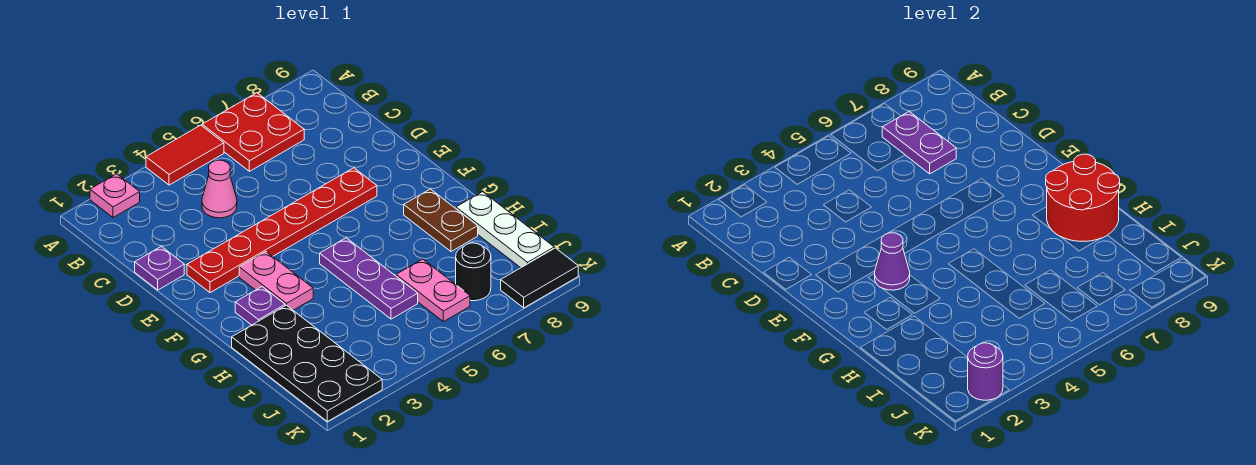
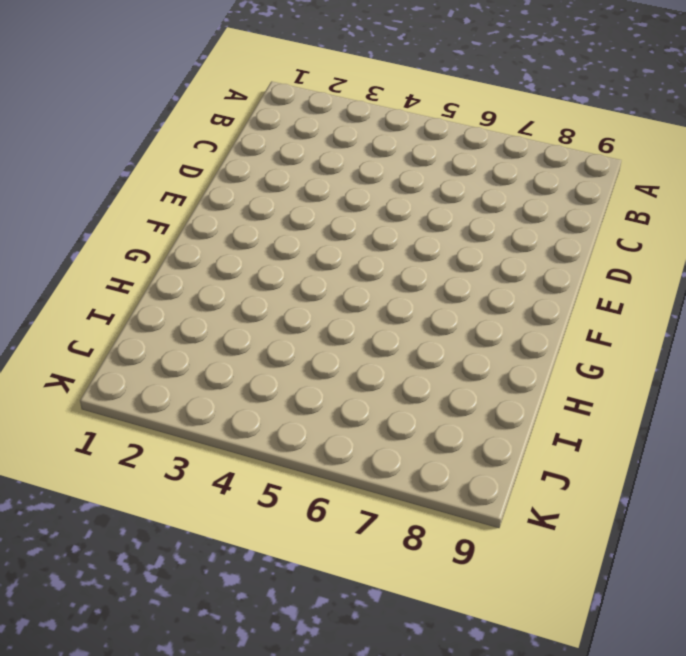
none -> pink 1x1 plate [90,174,140,217]
none -> red 1x2 tile [146,125,224,185]
none -> red 2x2 plate [202,93,304,171]

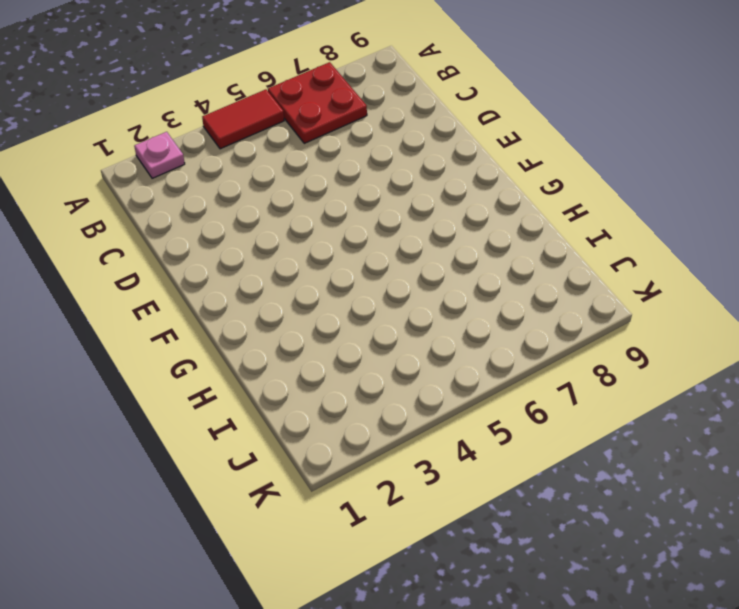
none -> pink 1x1 cone [202,160,237,218]
none -> purple 1x1 plate [135,246,184,290]
none -> red 1x6 plate [187,168,377,293]

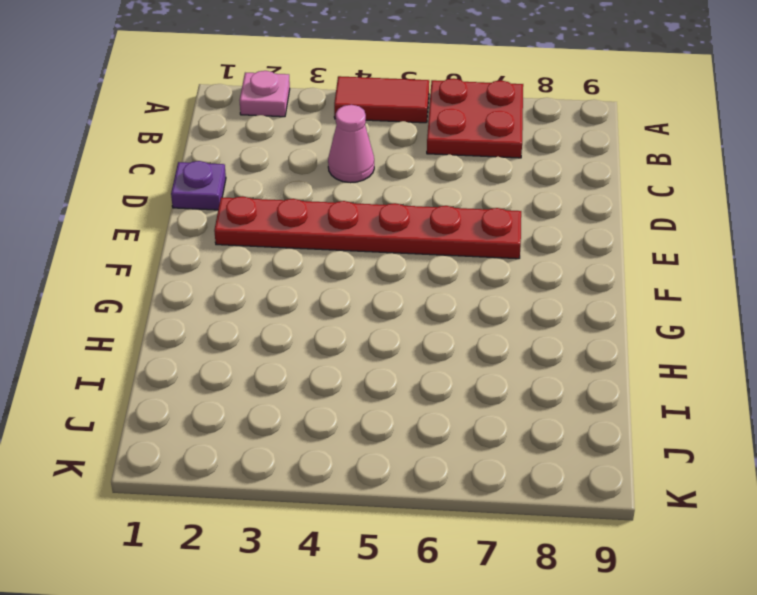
none -> pink 1x2 plate [239,252,313,310]
none -> purple 1x1 plate [235,287,285,325]
none -> purple 1x3 plate [320,238,418,319]

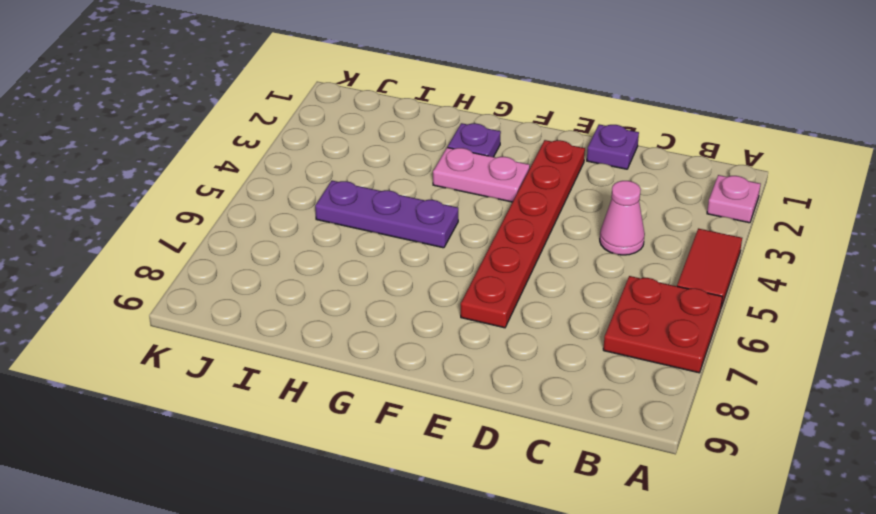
none -> brown 1x2 plate [404,189,478,252]
none -> black 2x4 plate [232,305,382,422]
none -> white 1x3 plate [456,192,554,268]

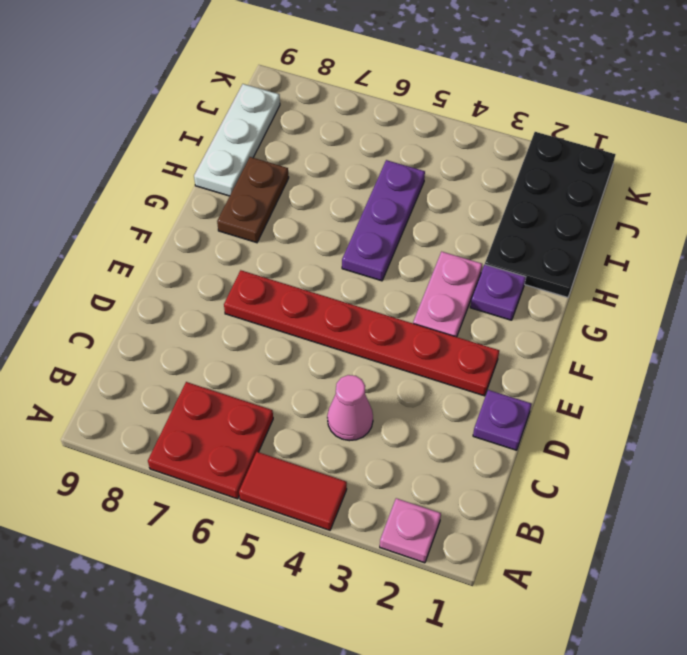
none -> pink 1x2 plate [396,259,470,322]
none -> black 1x1 round brick [456,243,491,301]
none -> black 1x2 tile [501,248,578,308]

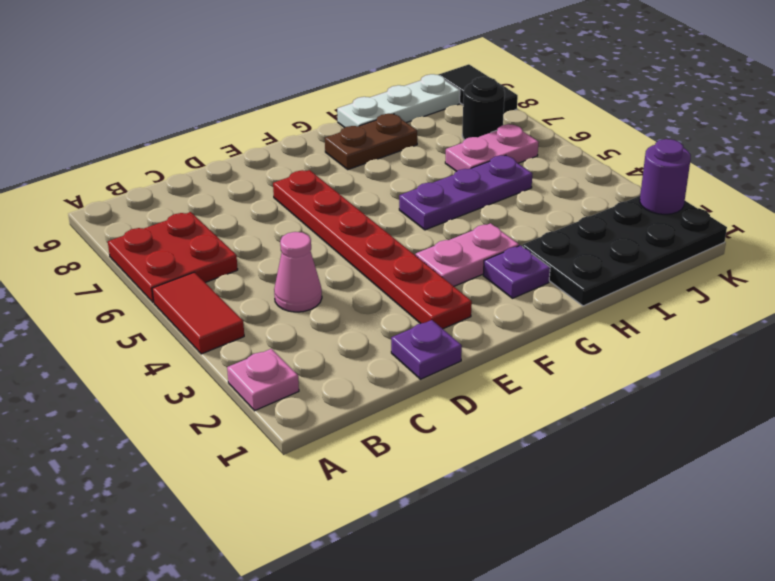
none -> purple 1x2 plate [882,112,956,174]
none -> purple 1x1 cone [875,233,910,290]
none -> red 2x2 round brick [1046,154,1120,241]

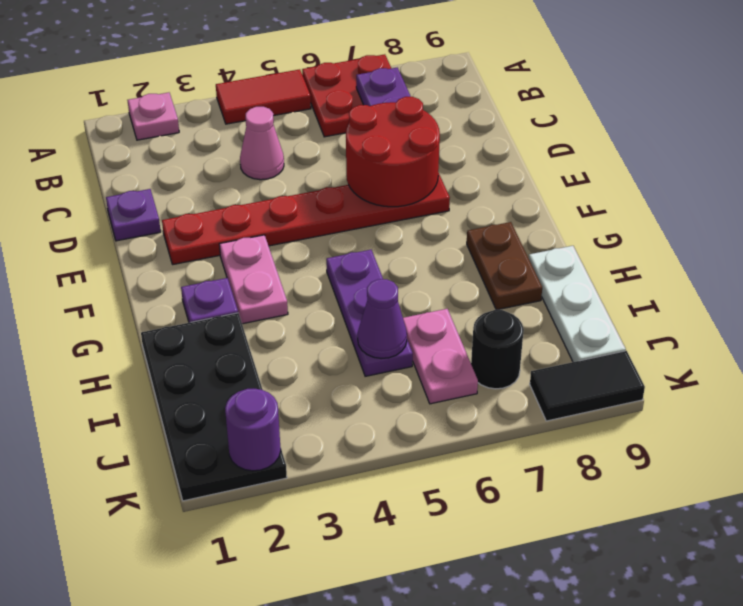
red 2x2 round brick [346,97,440,207] -> red 2x2 round brick moved to [1046,154,1120,241]
purple 1x1 cone [358,279,407,359] -> purple 1x1 cone moved to [875,233,910,290]

